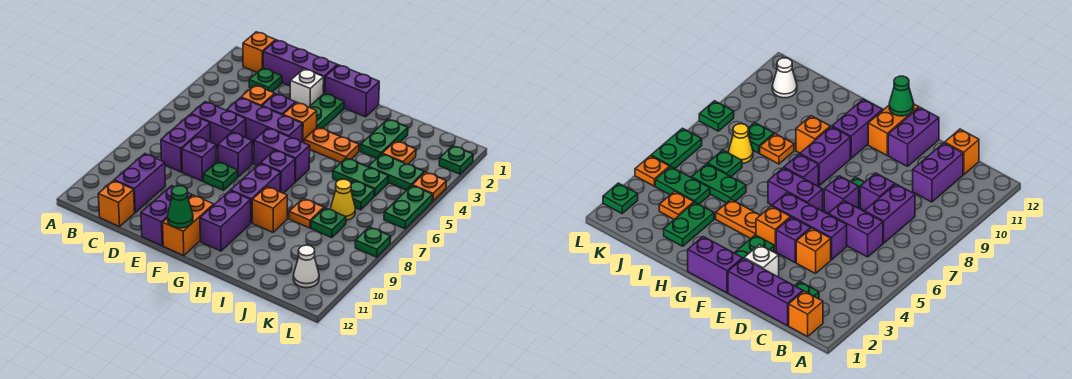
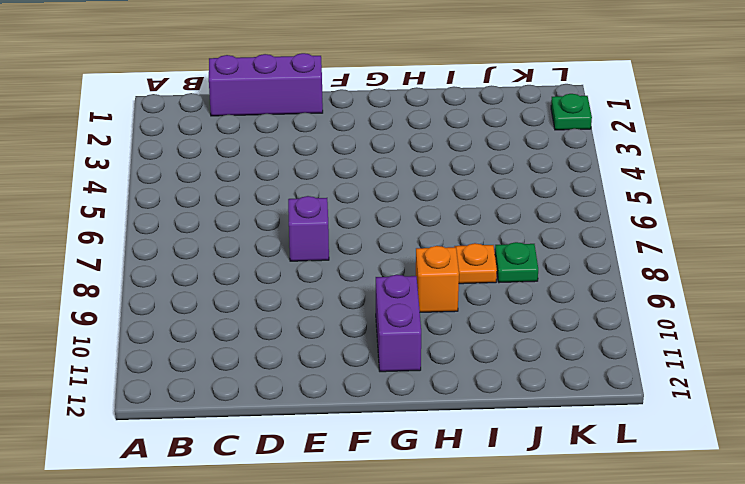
none -> orange 1x1 brick [243,32,276,72]
none -> green 1x1 plate [249,68,282,92]
none -> purple 1x2 brick [191,102,246,149]
none -> purple 1x2 brick [161,114,210,172]

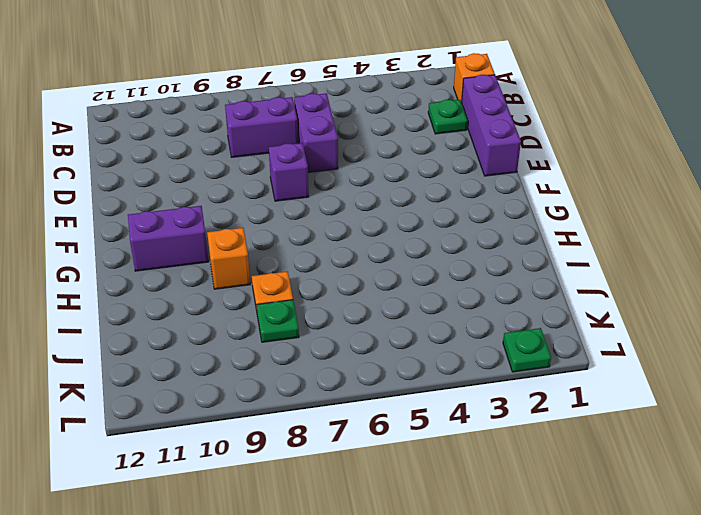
none -> purple 1x2 brick [114,154,165,212]
none -> orange 1x1 brick [98,181,135,227]
none -> orange 1x1 brick [241,85,275,106]
none -> purple 1x3 brick [227,98,303,145]

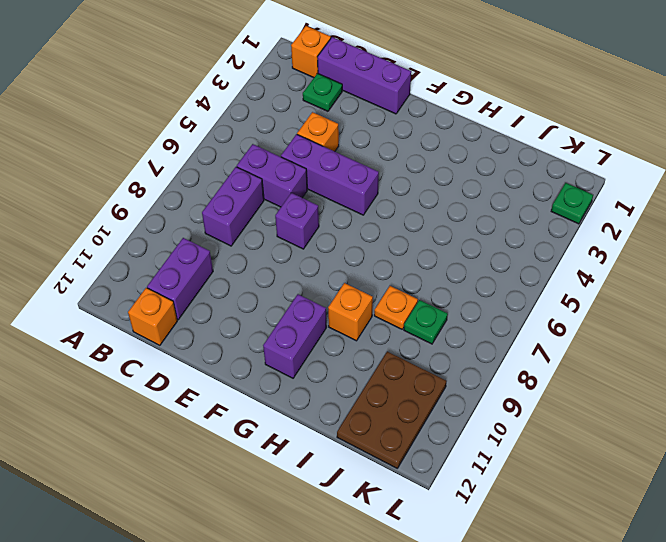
brown 2x3 plate [337,352,447,468] -> white 1x1 cone [293,245,319,288]
none -> purple 1x1 brick [182,136,216,181]
none -> white 1x1 brick [290,69,324,107]
none -> purple 1x1 brick [262,94,296,115]
none -> green 1x1 plate [203,161,238,190]

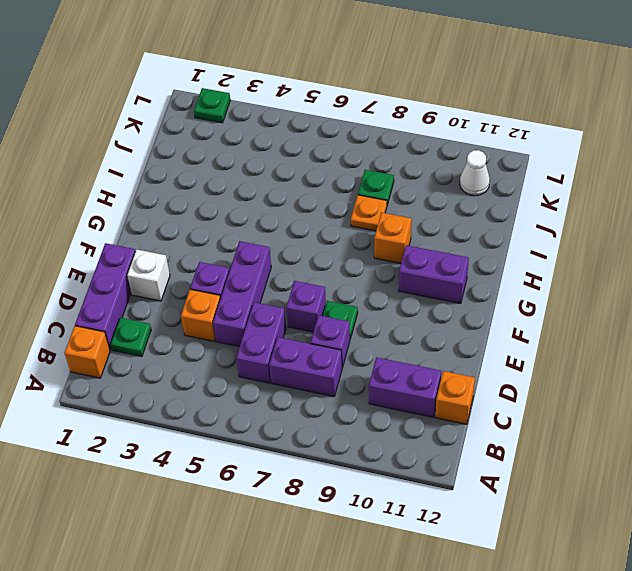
none -> purple 1x2 brick [141,186,192,246]
none -> purple 1x2 brick [325,65,379,117]
none -> green 1x2 plate [309,93,344,129]
none -> orange 1x1 brick [283,102,317,143]

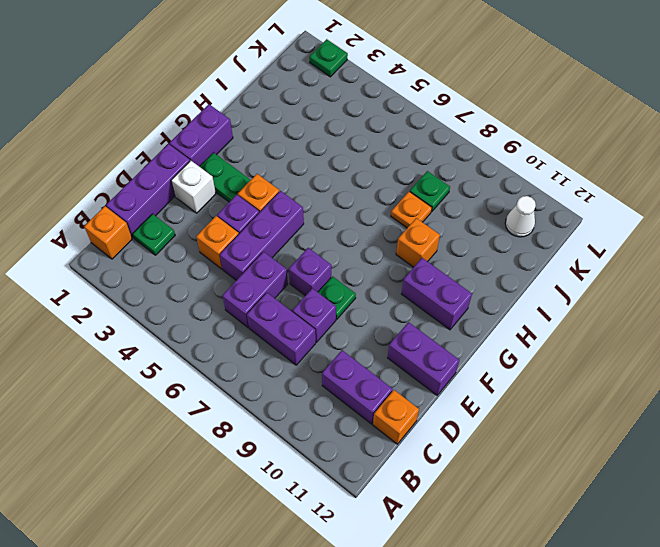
none -> purple 1x2 brick [254,128,310,182]
none -> orange 1x2 brick [163,195,214,256]
none -> orange 1x2 plate [304,127,359,162]
none -> purple 1x1 brick [261,150,295,193]

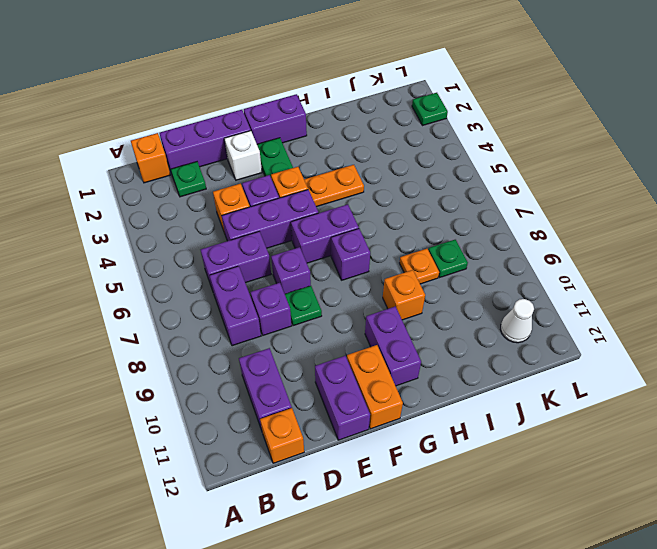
none -> purple 1x2 brick [231,163,280,223]
none -> green 1x2 plate [361,119,408,159]
none -> green 1x2 plate [333,158,389,196]
none -> orange 1x1 plate [382,141,416,164]

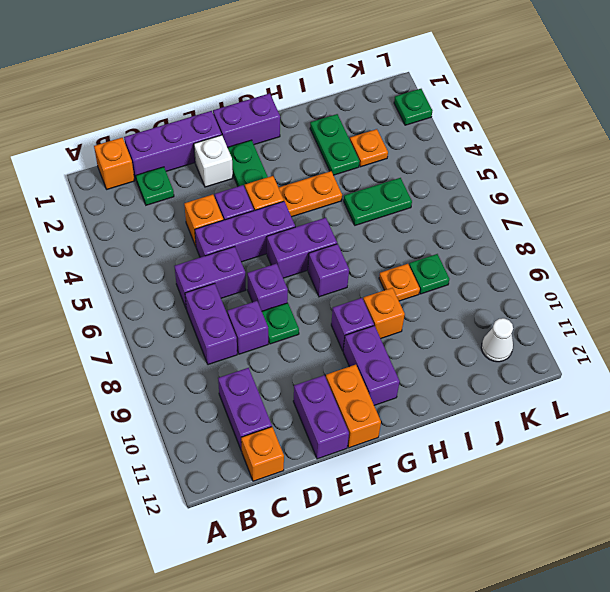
purple 1x1 brick [331,298,374,351] -> purple 1x2 brick [231,163,280,223]
none -> green 1x2 plate [368,154,424,190]
none -> green 1x1 plate [351,181,375,210]
none -> yellow 1x1 cone [331,179,355,220]
none -> orange 1x1 plate [412,172,446,201]

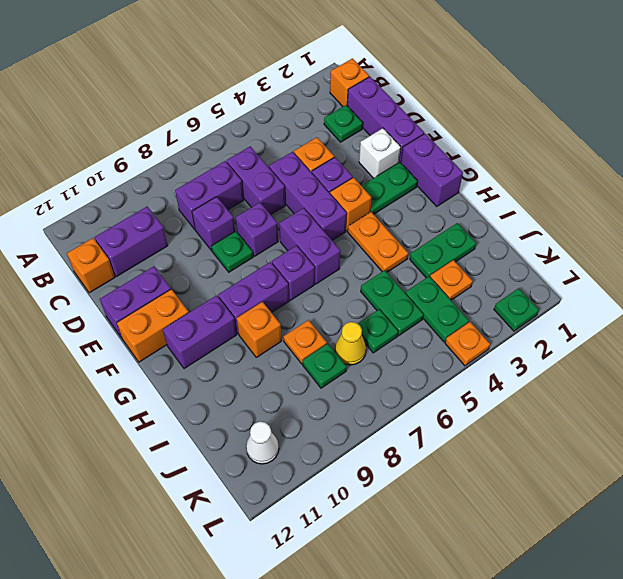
none -> green 1x2 plate [384,185,433,229]
none -> green 1x1 plate [355,227,391,257]
none -> green 1x1 cone [167,186,193,228]

